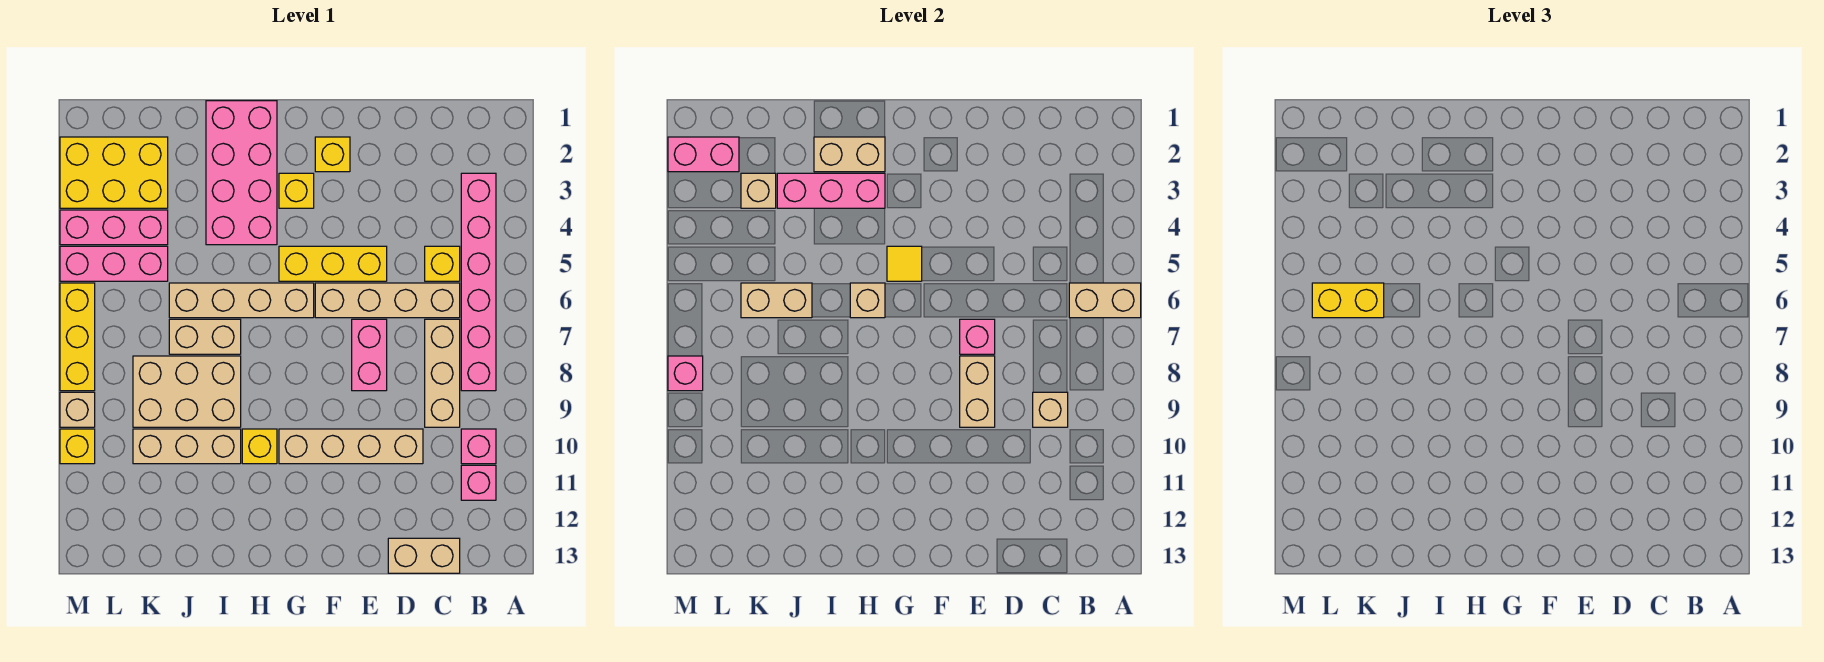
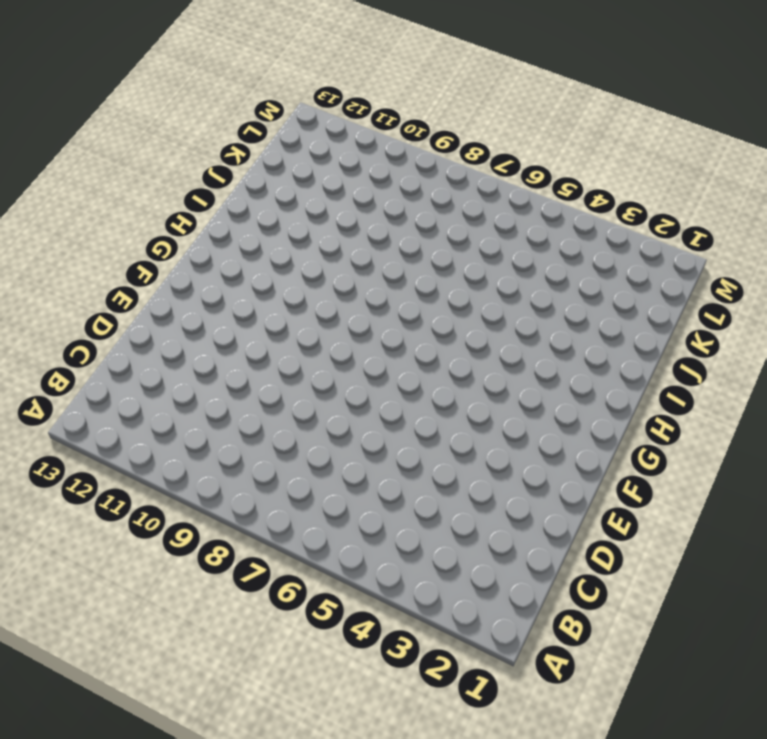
none -> pink 1x6 brick [461,173,496,391]
none -> pink 1x1 brick [461,429,496,464]
none -> pink 1x1 brick [461,465,496,500]
none -> yellow 1x1 brick [425,246,460,281]

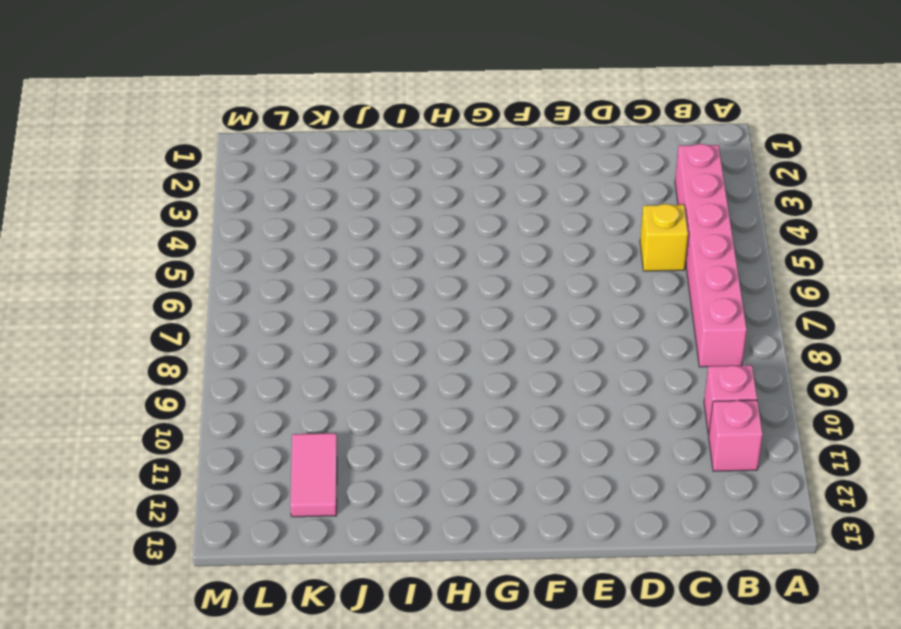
pink 1x2 tile [290,433,337,517] -> none
none -> tan 1x4 brick [315,283,460,318]
none -> tan 1x3 brick [425,319,460,427]
none -> tan 1x2 brick [388,538,460,573]
none -> tan 1x4 brick [279,429,423,464]

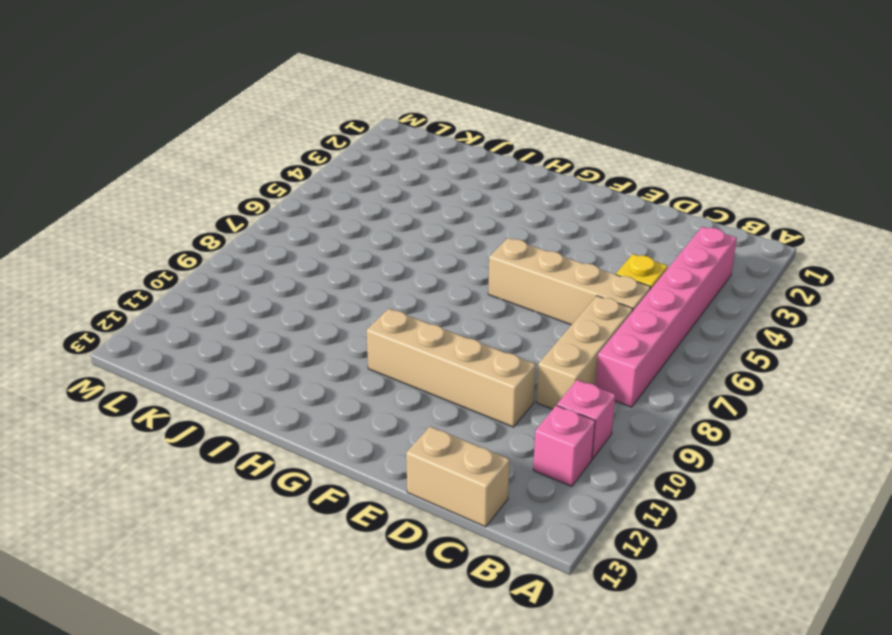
none -> yellow 1x3 brick [279,246,387,281]
none -> pink 1x2 brick [352,319,387,391]
none -> yellow 1x1 brick [315,137,350,172]
none -> yellow 1x1 brick [279,173,314,208]

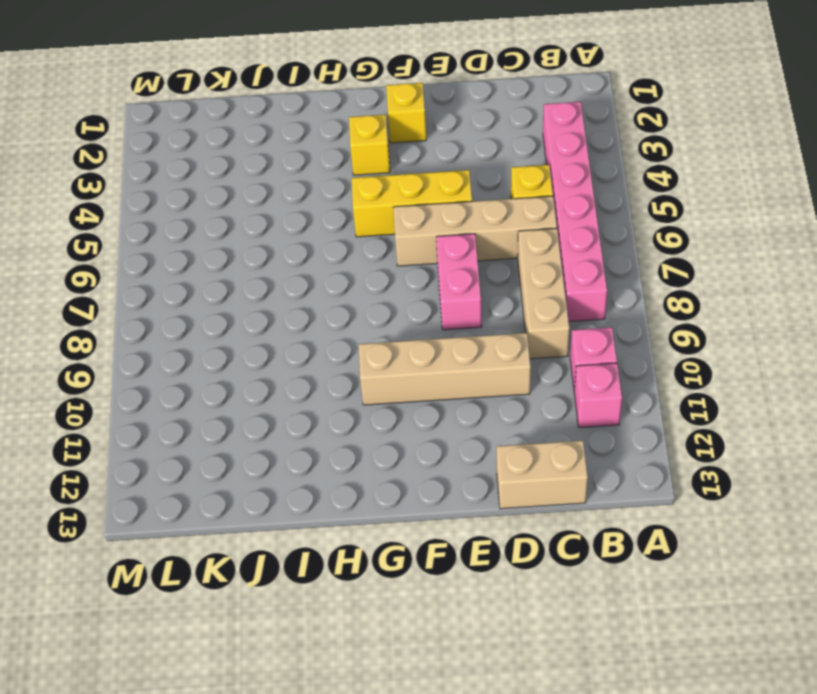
none -> tan 1x4 brick [169,283,314,318]
none -> pink 2x4 brick [206,101,277,245]
none -> yellow 1x1 brick [242,429,277,464]
none -> tan 1x2 brick [169,319,241,354]

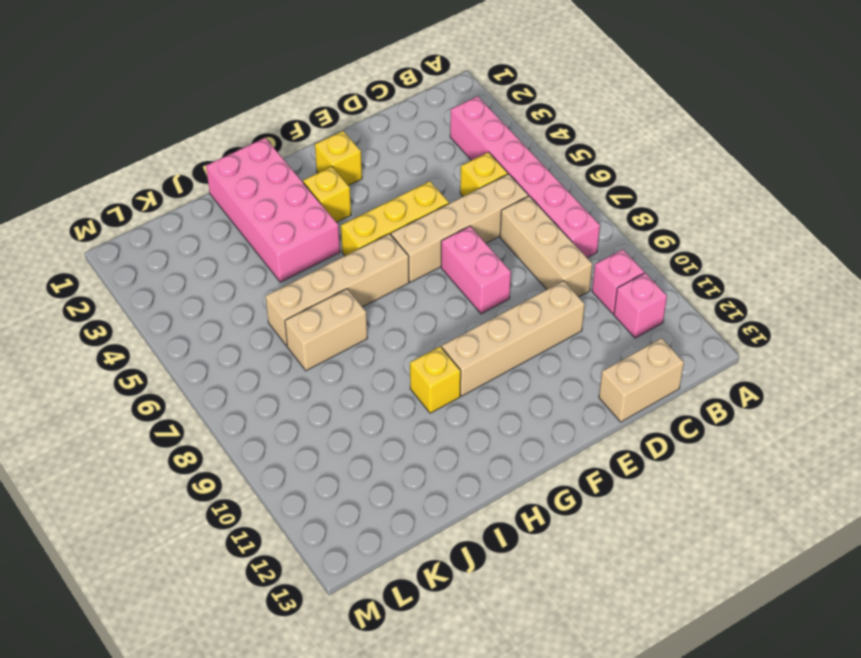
none -> tan 2x3 brick [133,356,241,427]
none -> tan 1x3 brick [133,429,241,464]
none -> yellow 2x3 brick [60,137,168,208]
none -> pink 1x3 brick [60,210,168,245]

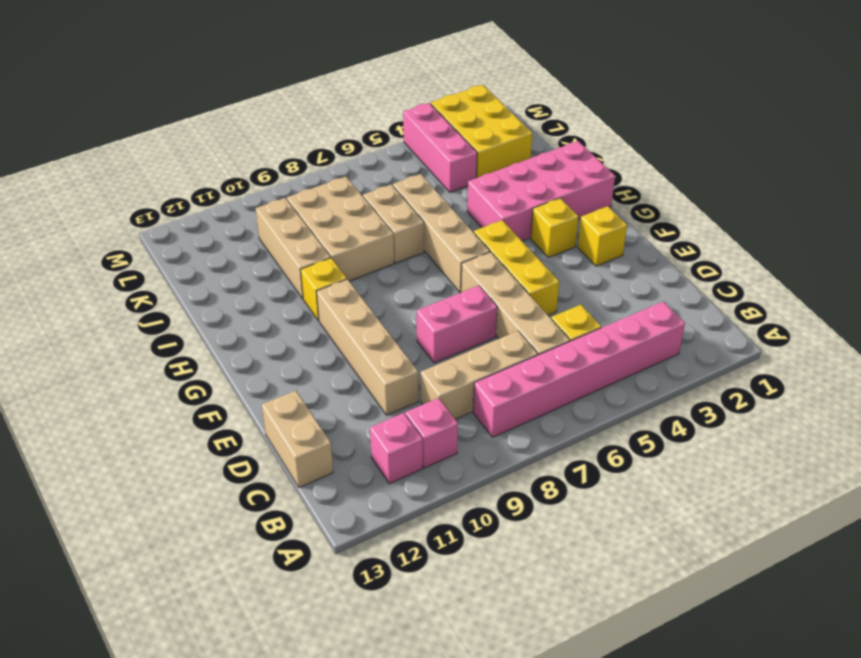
none -> pink 1x3 brick [60,246,168,281]
none -> yellow 1x3 brick [60,283,95,391]
none -> tan 1x1 brick [60,392,95,427]
none -> yellow 1x1 brick [60,429,95,464]

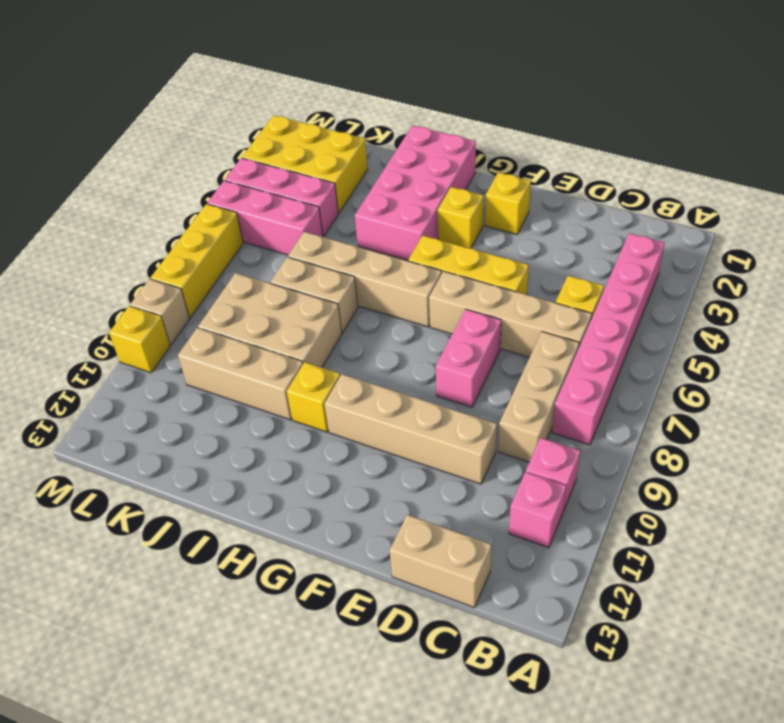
none -> tan 1x2 brick [1069,283,1141,318]
none -> tan 1x1 brick [1033,392,1068,427]
none -> pink 1x1 brick [960,319,995,354]
none -> tan 1x2 brick [960,356,995,427]

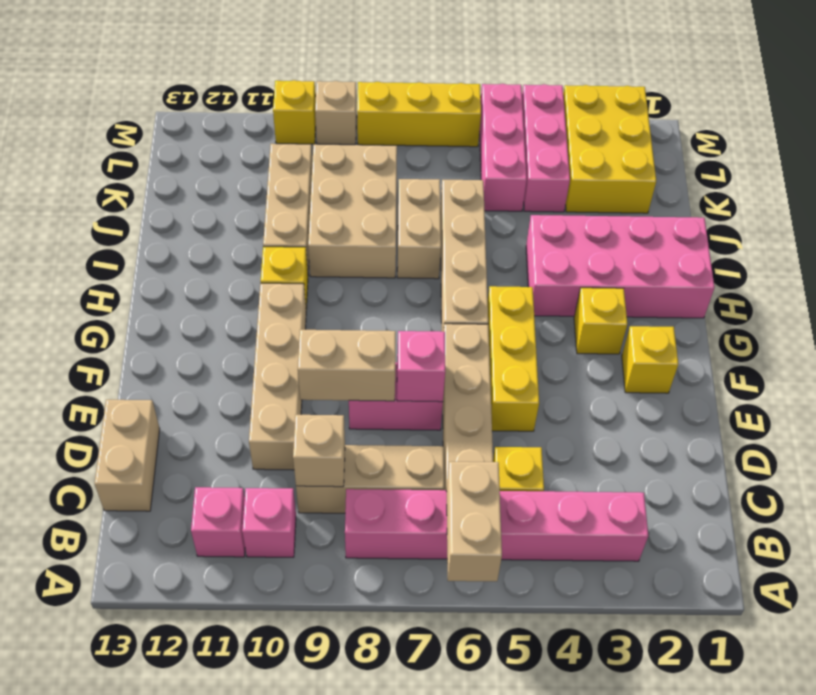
none -> yellow 1x1 tile [887,246,922,281]
none -> tan 1x2 brick [814,137,885,172]
none -> pink 1x3 brick [777,173,885,208]
none -> tan 1x1 brick [850,283,885,318]

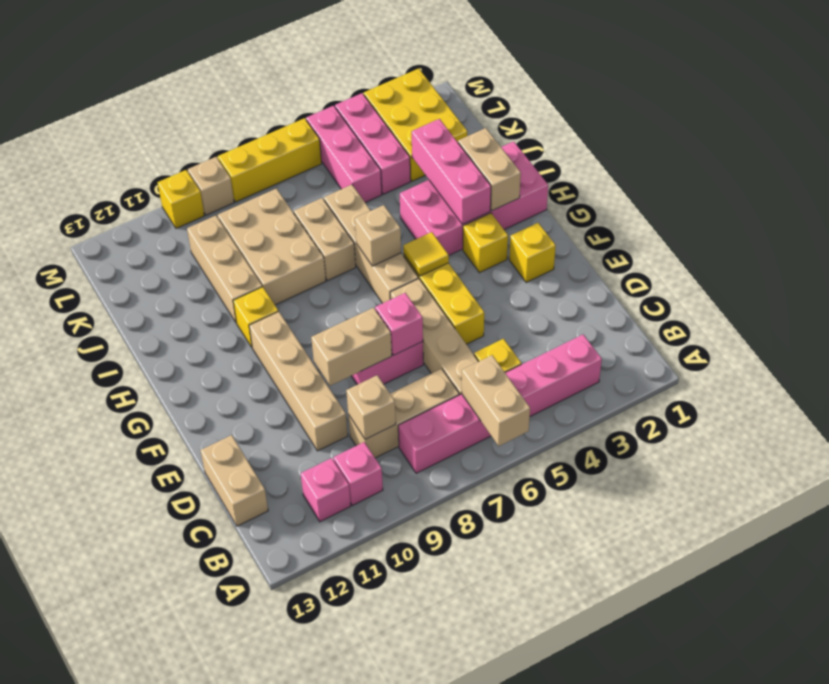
none -> tan 1x2 brick [741,283,812,318]
none -> tan 1x1 brick [741,173,776,208]
none -> pink 1x2 brick [668,137,739,172]
none -> pink 1x1 brick [668,356,703,391]

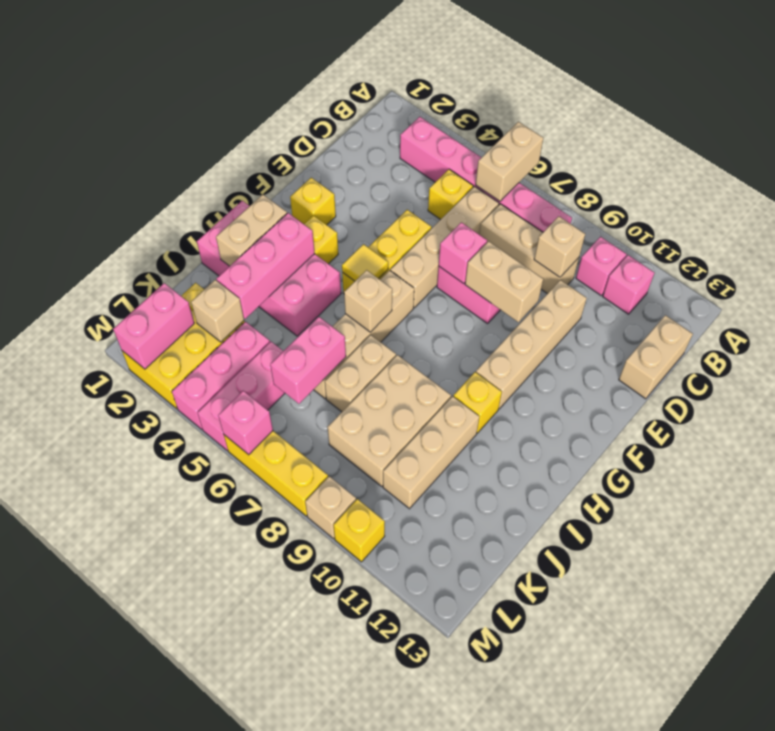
pink 1x2 brick [270,317,346,404] -> tan 1x2 brick [741,283,812,318]
pink 1x1 brick [218,391,273,455] -> pink 1x1 brick moved to [668,356,703,391]
none -> yellow 1x2 brick [1312,283,1384,318]

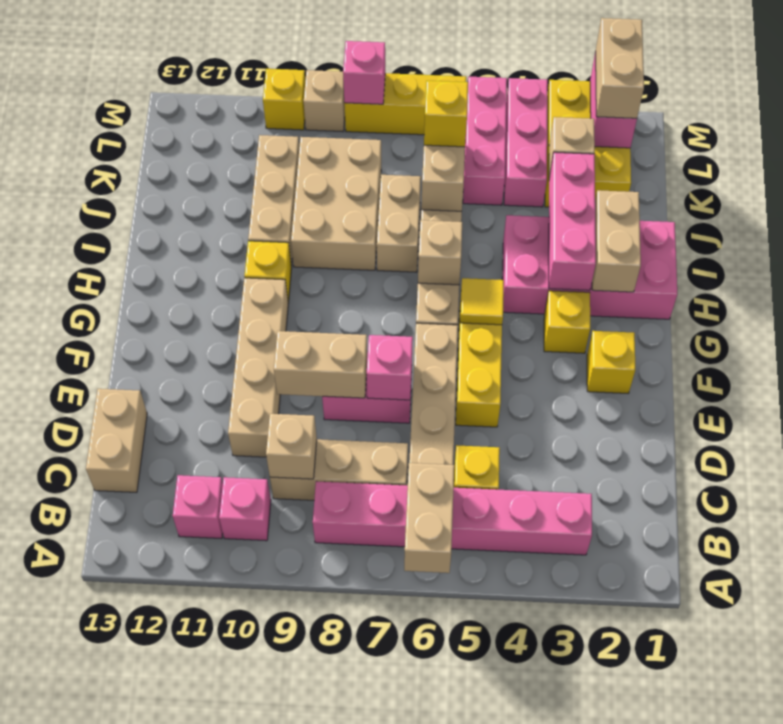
yellow 1x1 brick [424,81,468,147] -> yellow 1x2 brick [1312,283,1384,318]
tan 1x2 brick [596,18,644,118] -> none

